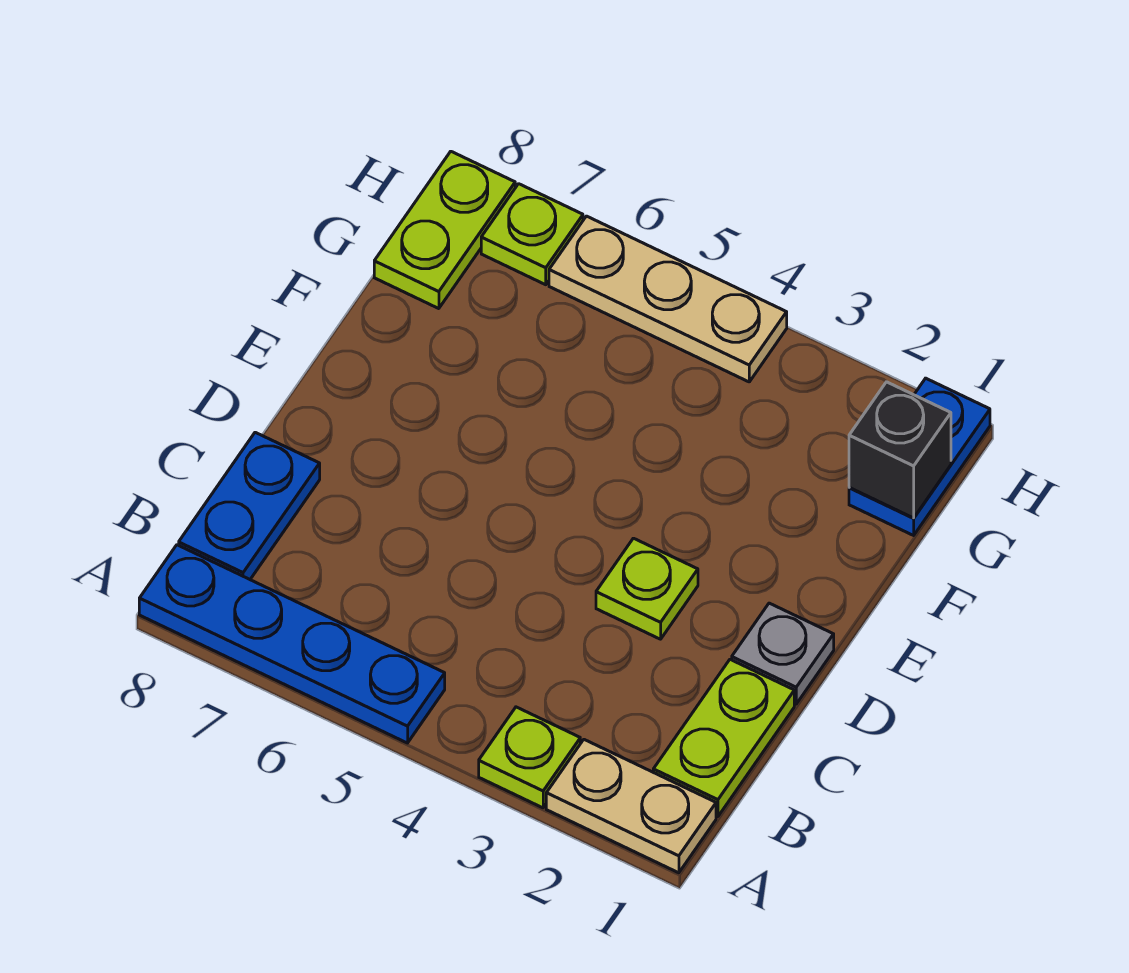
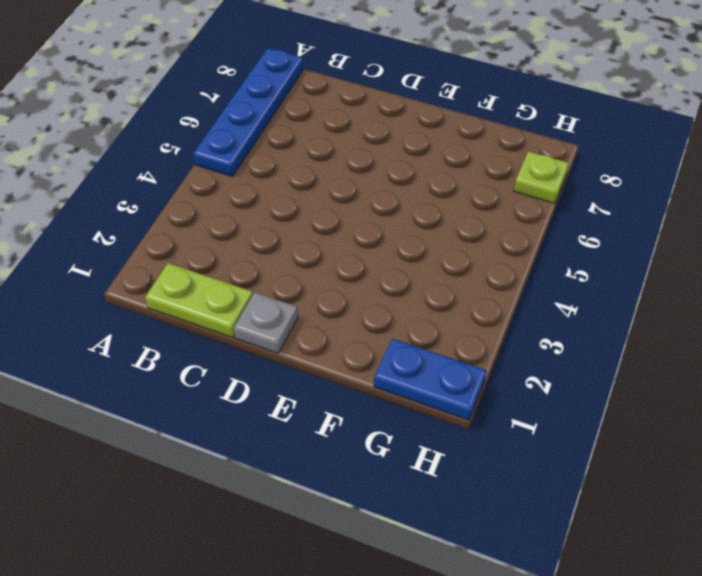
none -> tan 1x2 plate [546,740,716,873]
none -> lime 1x1 plate [479,707,580,808]
none -> blue 1x2 plate [179,432,320,579]

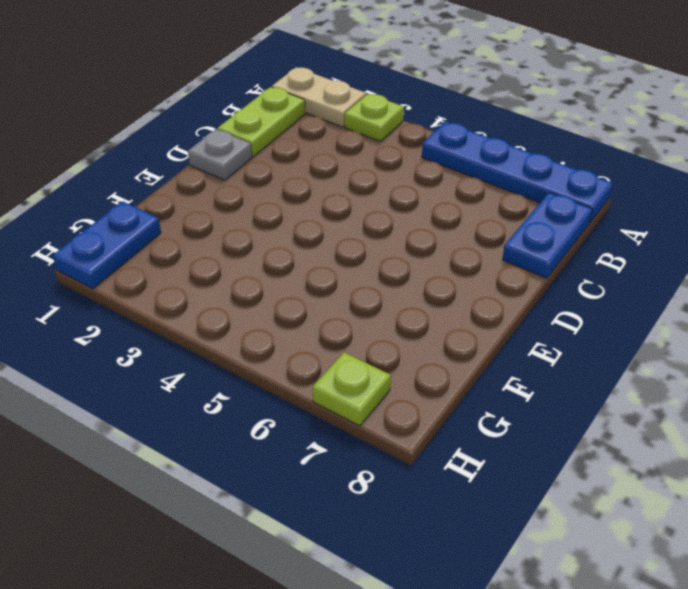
none -> lime 1x1 plate [596,538,698,639]
none -> lime 1x2 plate [374,151,515,309]
none -> tan 1x3 plate [549,216,787,382]

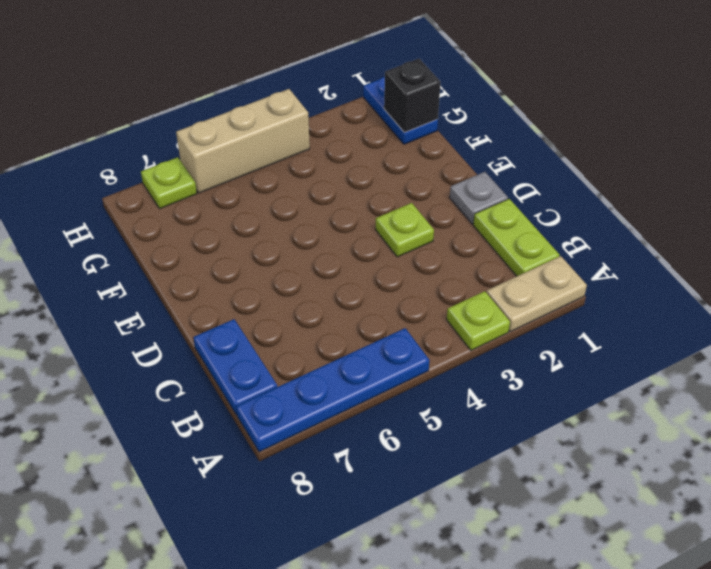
tan 1x3 brick [176,89,310,193] -> tan 1x3 plate [549,216,787,382]
none -> lime 1x2 plate [374,151,515,309]

